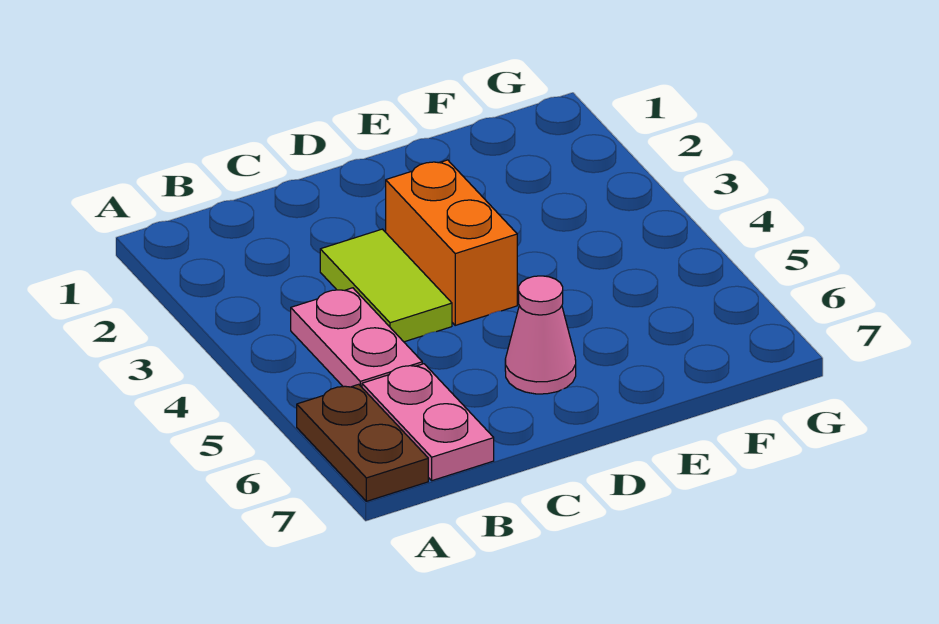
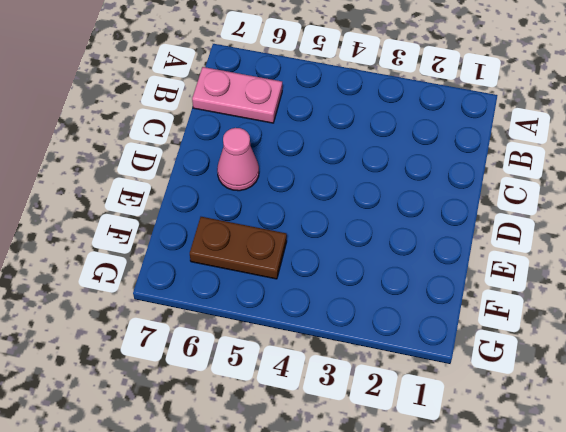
brown 1x2 plate [190,217,287,279] -> brown 1x2 plate moved to [297,384,428,501]
none -> pink 1x2 plate [291,288,422,387]
none -> lime 1x2 tile [320,229,452,342]

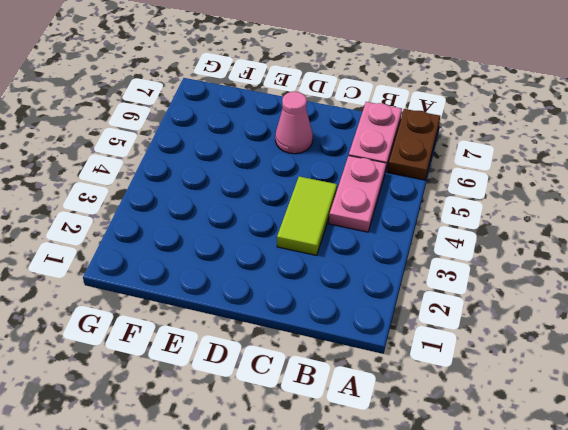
none -> orange 1x2 brick [386,160,517,325]

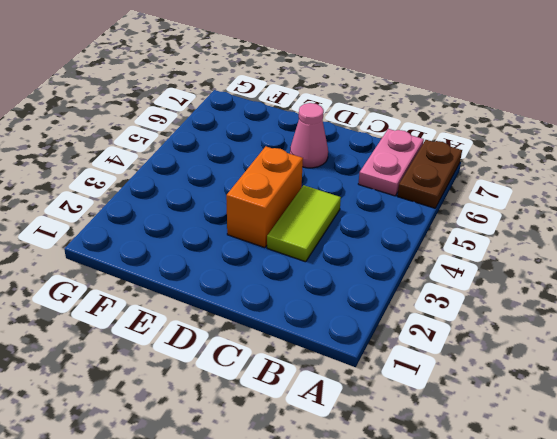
none -> pink 1x2 plate [291,288,422,387]

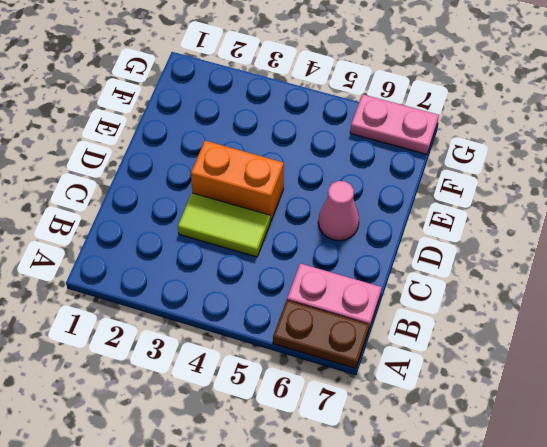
pink 1x2 plate [350,94,439,154] -> pink 1x2 plate moved to [291,288,422,387]

